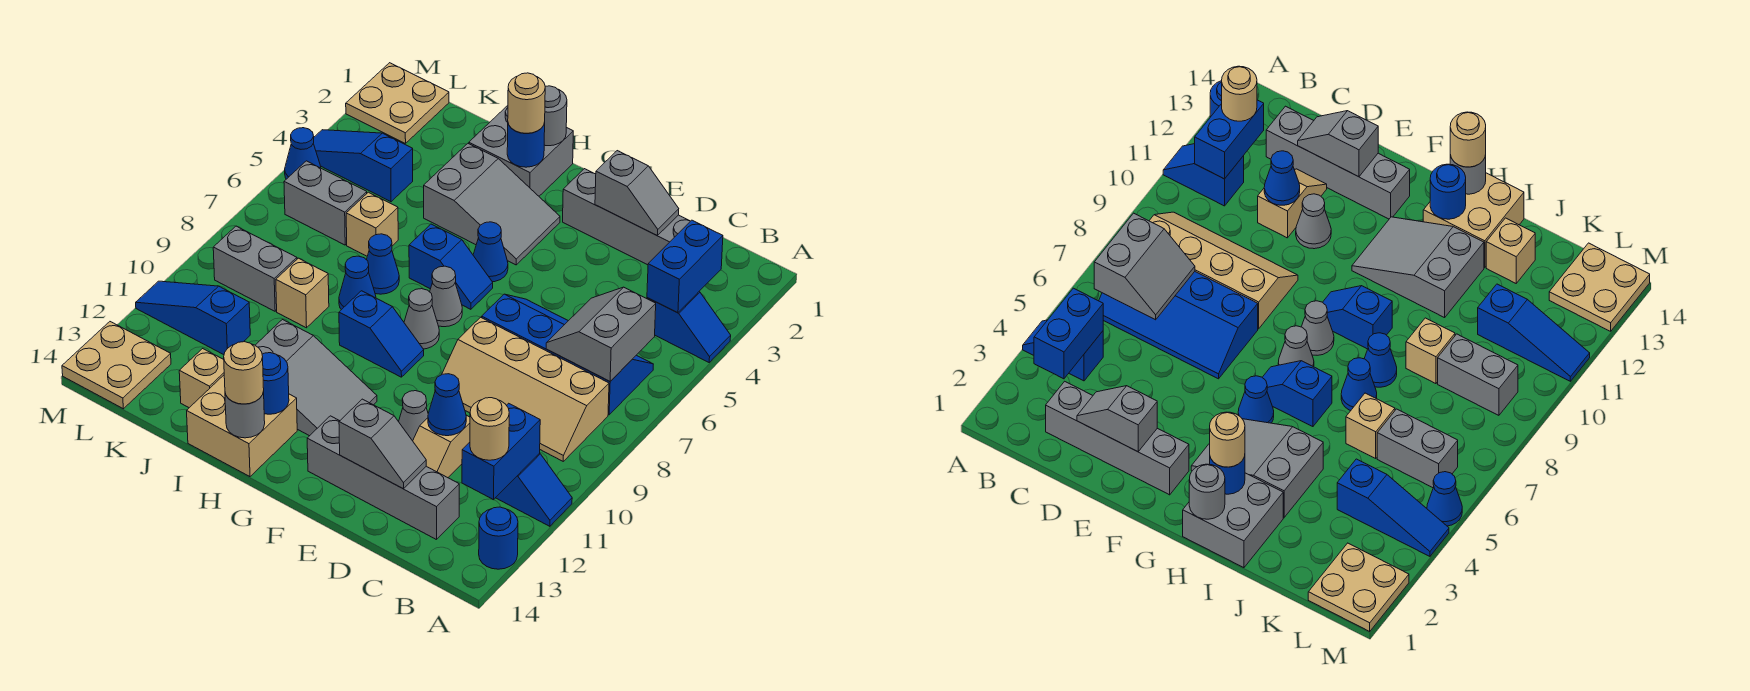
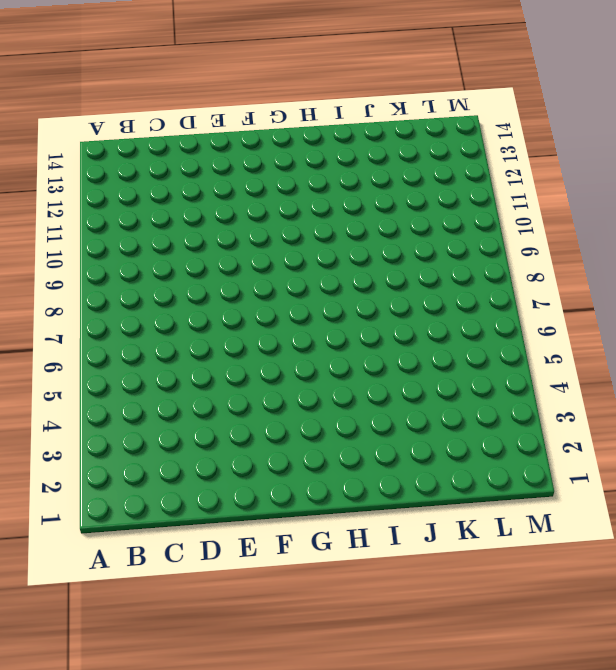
none -> blue 1x2 slope [647,292,731,362]
none -> blue 1x2 slope [496,453,572,526]
none -> blue 1x1 round brick [479,507,518,569]
none -> blue 2x4 slope [481,294,653,415]

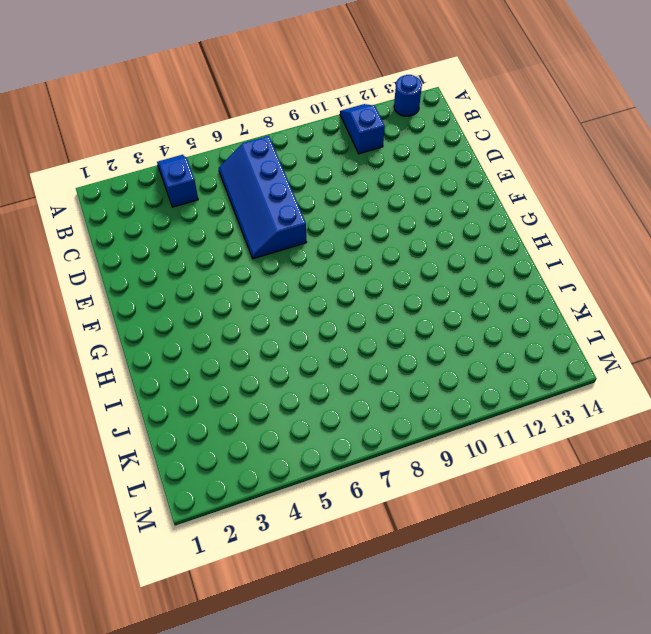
none -> tan 2x4 slope [442,317,609,461]
none -> grey 1x4 brick [563,169,690,265]
none -> grey 1x4 brick [307,416,459,540]
none -> tan 1x2 slope [413,415,470,478]

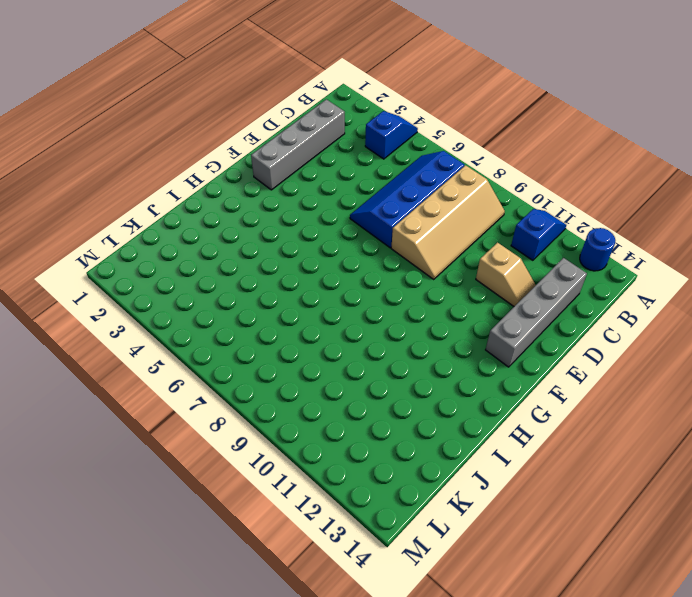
none -> grey 1x1 cone [399,391,428,441]
none -> grey 2x3 slope [424,144,560,265]
none -> blue 1x1 cone [473,222,508,282]
none -> blue 1x2 slope [409,224,493,309]

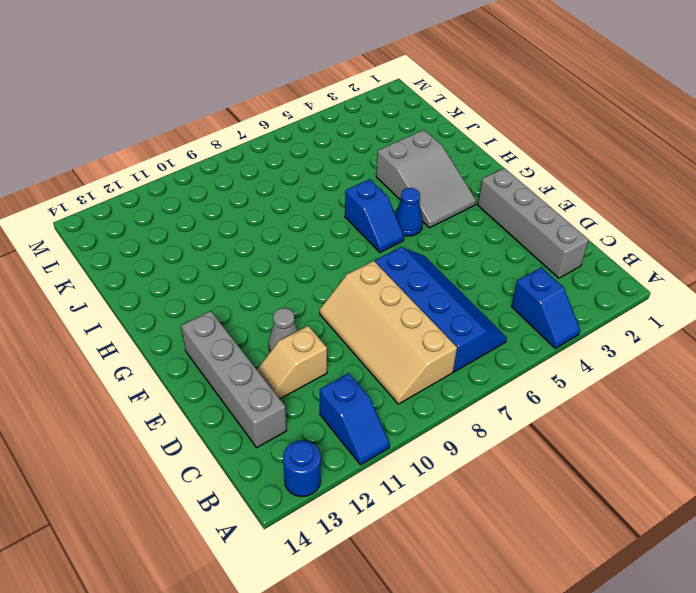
none -> grey 1x1 cone [430,266,462,327]
none -> grey 1x1 cone [404,289,439,349]
none -> blue 1x2 slope [339,291,424,377]
none -> grey 2x3 slope [255,320,377,436]

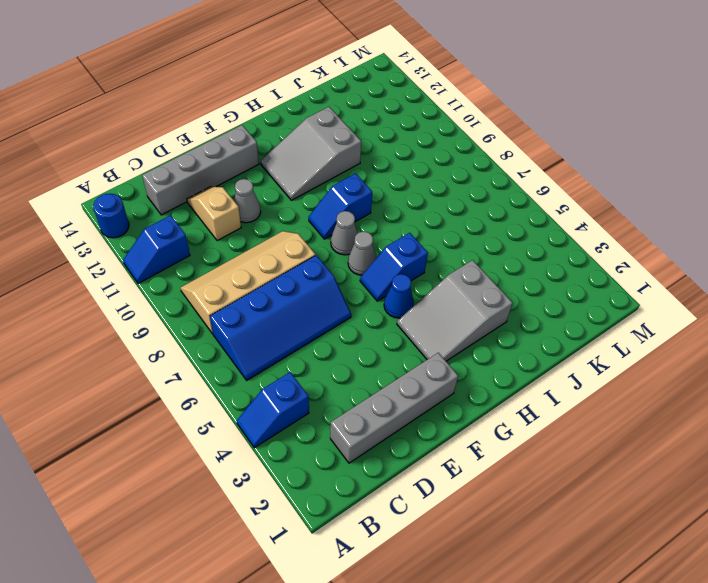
none -> grey 2x2 brick [469,106,573,196]
none -> tan 2x2 brick [187,375,297,477]
none -> blue 1x1 cone [367,234,399,294]
none -> blue 1x1 cone [339,256,376,310]

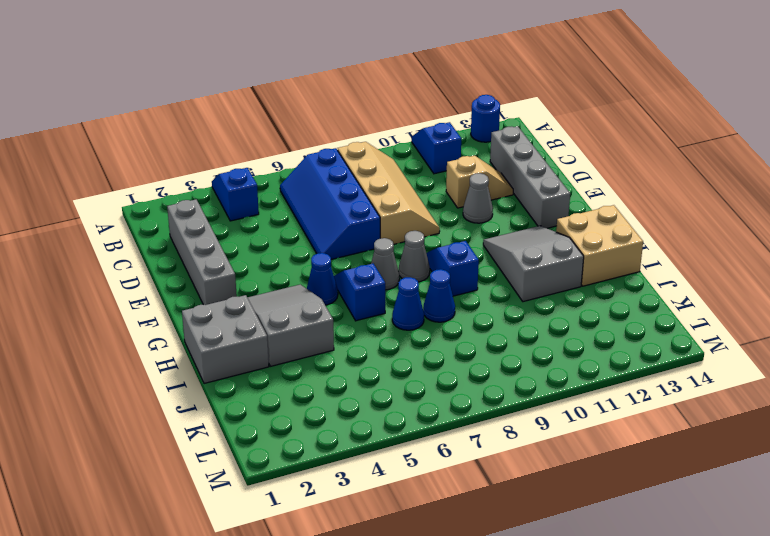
none -> tan 1x1 brick [346,192,398,256]
none -> tan 1x1 brick [276,258,329,328]
none -> tan 1x1 brick [179,349,224,408]
none -> blue 1x3 slope [313,130,413,202]

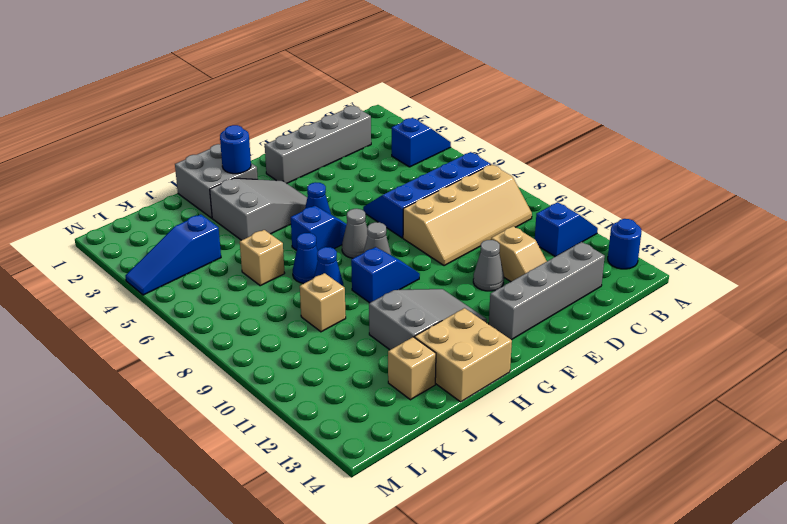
none -> grey 1x2 brick [284,161,367,245]
none -> grey 1x2 brick [213,226,297,311]
none -> blue 1x3 slope [136,281,250,355]
none -> tan 2x2 plate [346,63,449,144]

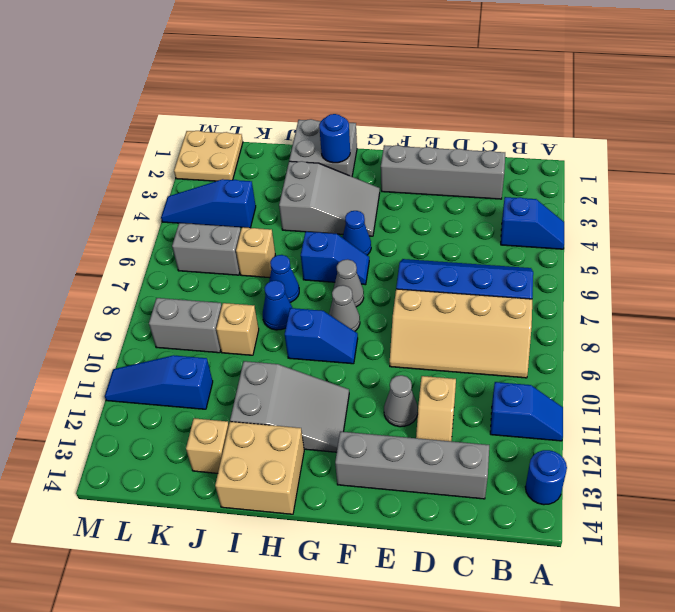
none -> tan 2x2 plate [62,322,171,409]
none -> blue 1x1 cone [285,128,321,179]
none -> blue 1x2 brick [647,220,723,313]
none -> grey 2x2 slope [546,287,656,381]

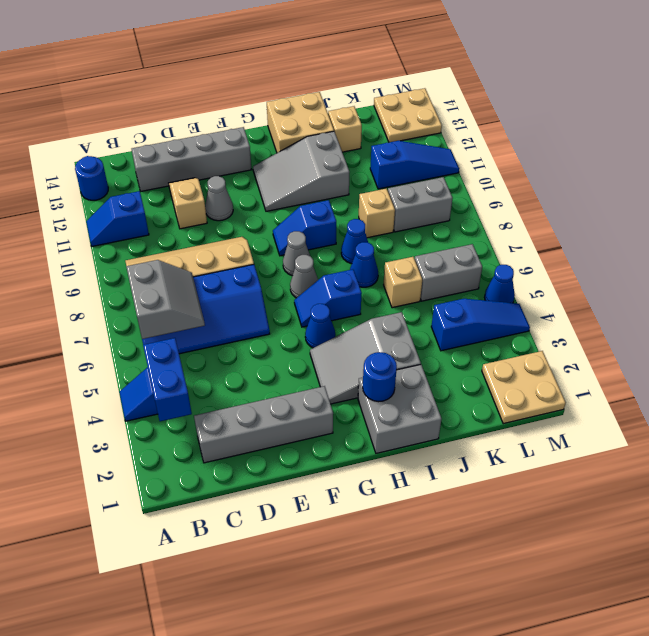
none -> blue 1x2 brick [462,403,540,500]
none -> grey 1x2 slope [595,151,679,235]
none -> blue 1x1 cone [428,374,466,436]
none -> grey 1x2 slope [339,399,426,489]

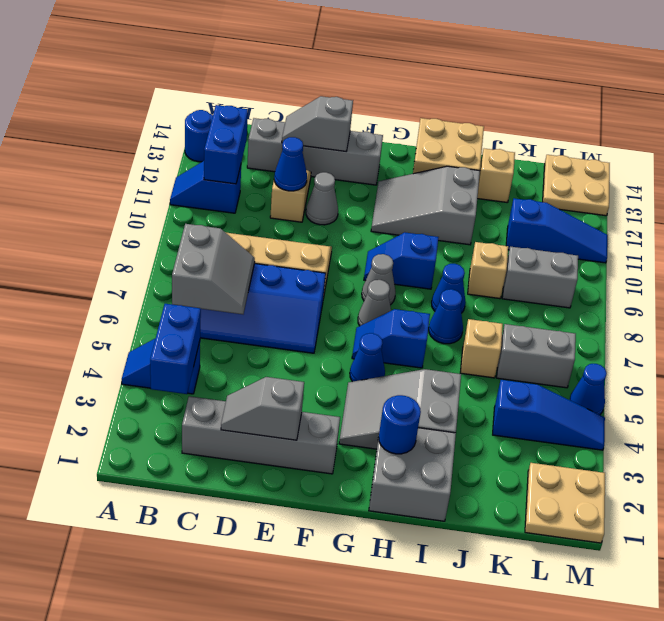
none -> grey 1x1 round brick [544,86,567,146]
none -> blue 1x1 round brick [262,353,289,414]
none -> grey 1x1 round brick [225,391,265,438]
none -> tan 1x1 round brick [470,398,509,460]

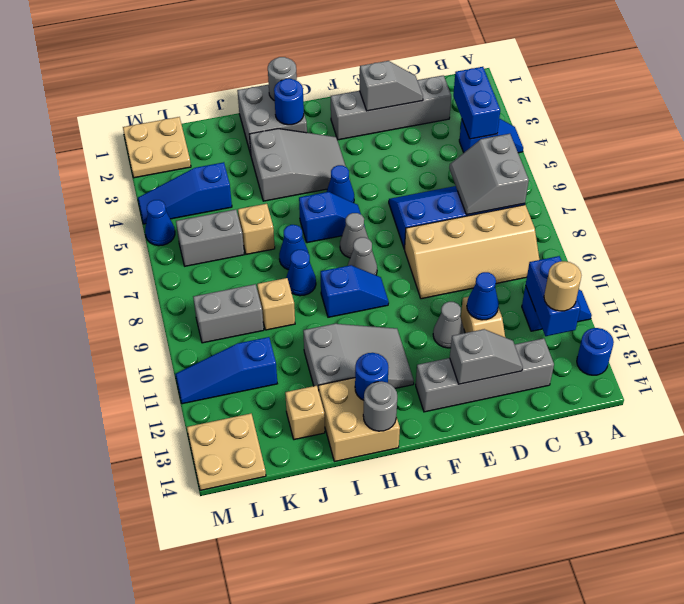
none -> tan 1x1 round brick [508,73,545,133]
none -> tan 1x1 round brick [224,342,264,404]

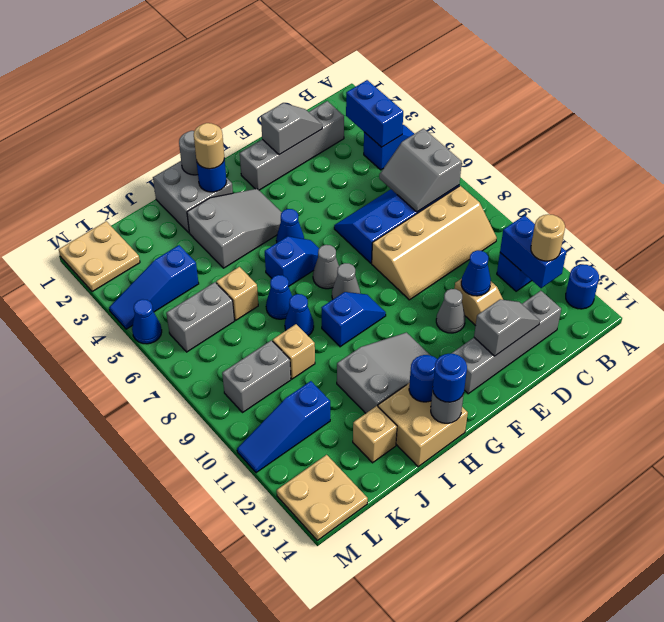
blue 1x1 round brick [433,354,467,402] -> tan 1x1 round brick [224,342,264,404]

